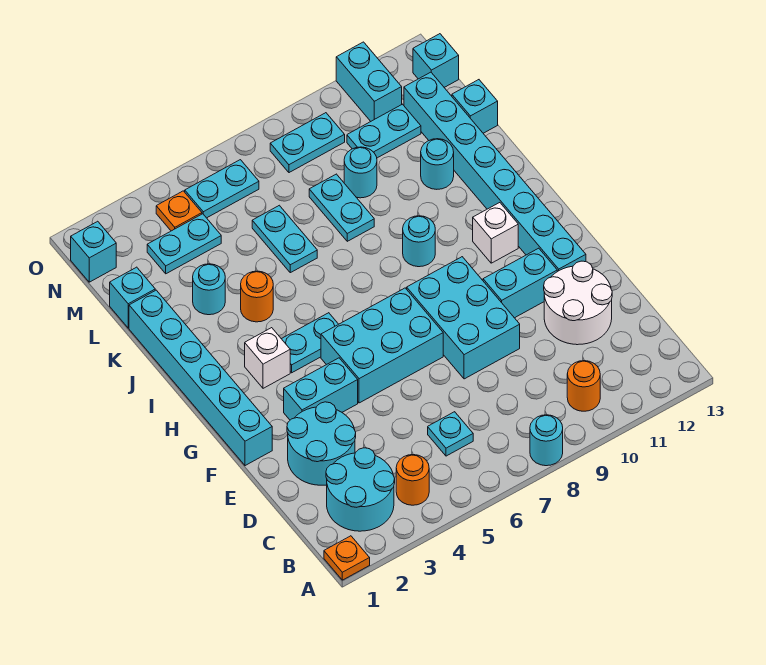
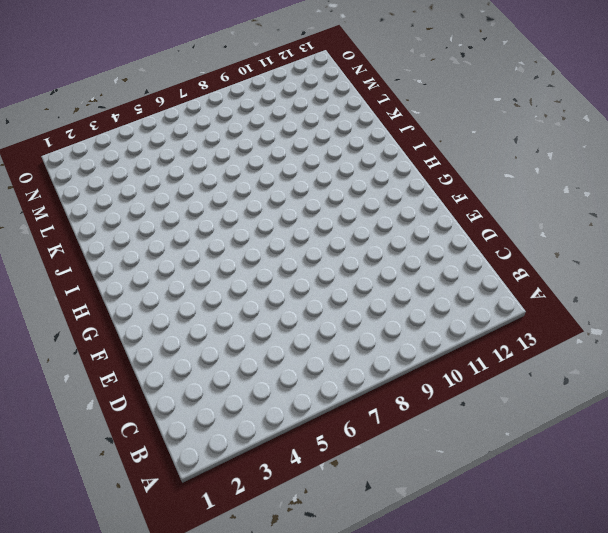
none -> orange 1x1 plate [324,536,370,580]
none -> cyan 1x1 round brick [530,415,563,466]
none -> cyan 2x2 round brick [326,448,395,531]
none -> orange 1x1 round brick [396,455,429,505]

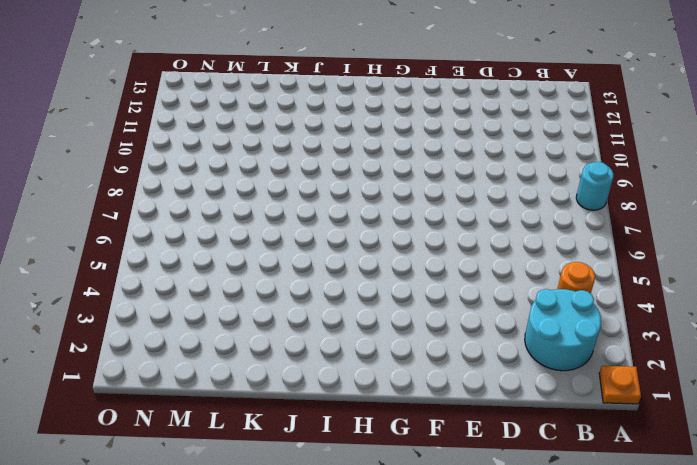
none -> orange 1x1 round brick [567,361,600,411]
none -> cyan 1x1 plate [428,412,473,456]
none -> cyan 2x2 round brick [287,402,356,485]
none -> white 2x2 round brick [544,261,612,345]

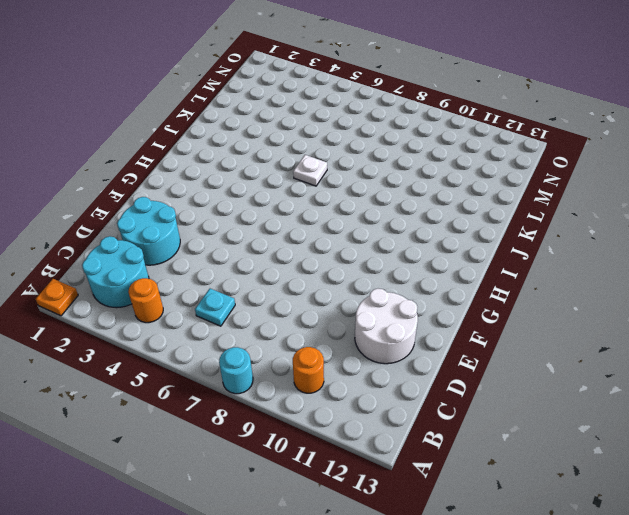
white 1x1 plate [293,155,327,186] -> none
none -> cyan 2x3 brick [407,257,520,379]
none -> cyan 1x6 brick [129,290,272,466]
none -> cyan 1x2 brick [284,358,358,420]
none -> cyan 2x3 brick [321,288,443,403]

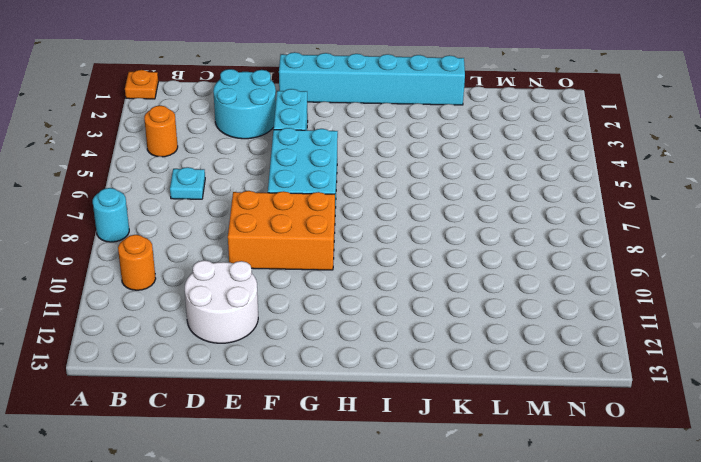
orange 2x3 brick [228,191,335,270] -> cyan 2x3 brick [407,257,520,379]
none -> cyan 2x2 round brick [326,448,395,531]
none -> cyan 1x2 brick [483,248,557,318]
none -> cyan 1x8 brick [404,72,586,272]
none -> white 1x1 brick [245,328,290,388]

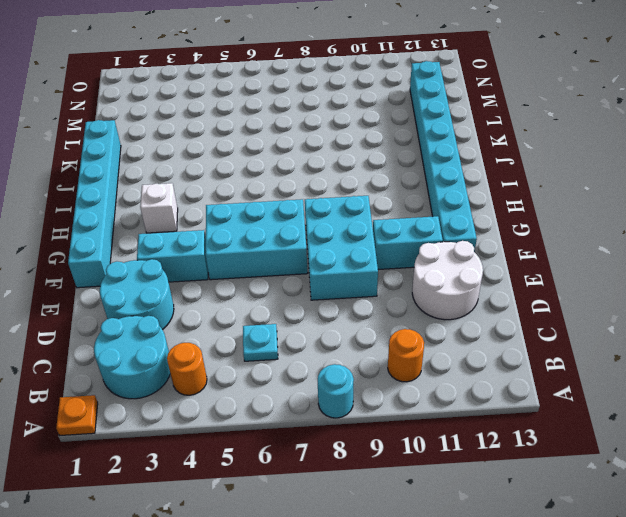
none -> cyan 1x2 plate [282,313,338,373]
none -> white 1x1 brick [473,203,518,263]
none -> cyan 1x1 round brick [403,216,435,267]
none -> orange 1x1 round brick [241,271,273,322]

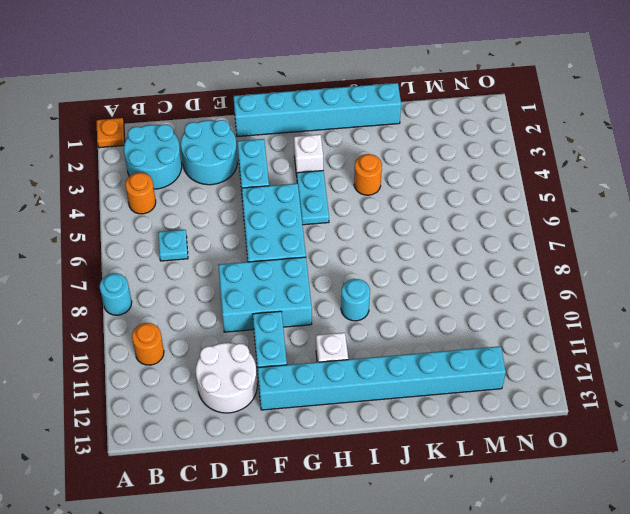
none -> cyan 1x1 round brick [193,264,225,315]
none -> cyan 1x2 plate [252,205,317,273]
none -> cyan 1x2 plate [309,174,374,241]
none -> cyan 1x1 round brick [421,139,454,189]

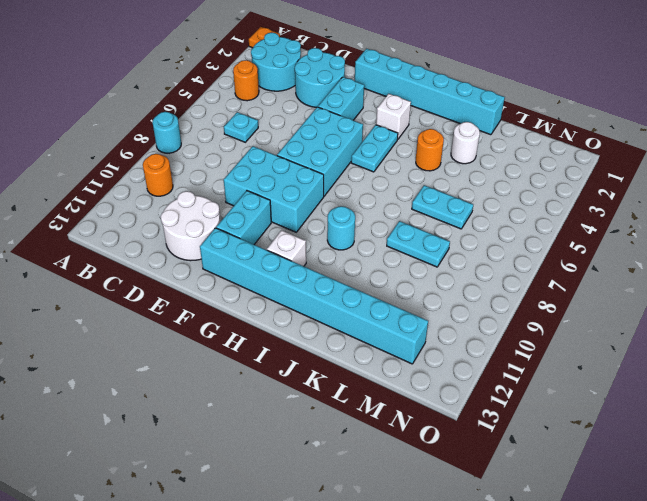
white 1x1 round brick [451,122,480,164] -> cyan 1x1 round brick [193,264,225,315]
none -> cyan 1x1 round brick [421,139,454,189]
none -> cyan 1x1 brick [110,267,155,328]
none -> cyan 1x1 round brick [344,147,377,198]
none -> cyan 1x1 brick [452,80,498,133]

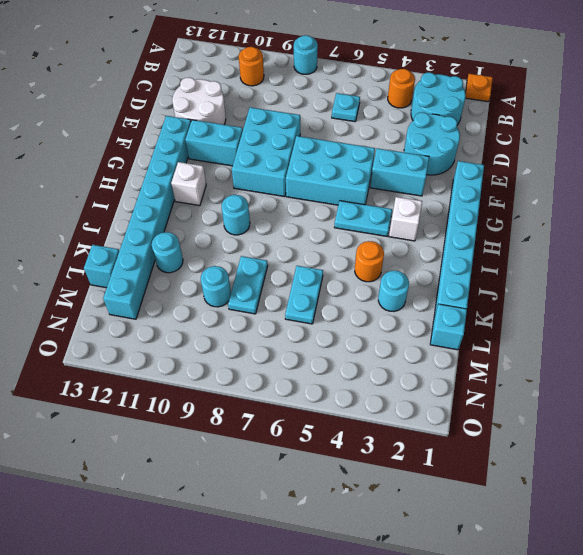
none -> cyan 1x2 plate [147,214,221,274]
none -> cyan 1x2 plate [347,104,421,158]
none -> cyan 1x1 brick [71,221,116,282]
none -> orange 1x1 plate [156,191,202,231]

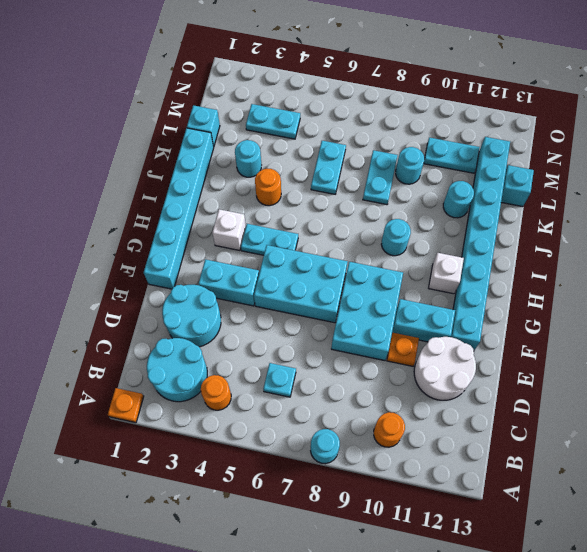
orange 1x1 plate [387,333,419,366] -> orange 1x1 plate moved to [156,191,202,231]
none -> cyan 1x1 brick [71,221,116,282]
none -> cyan 1x2 plate [185,160,259,218]
none -> cyan 1x2 plate [270,113,345,173]
none -> cyan 1x2 brick [336,42,402,121]

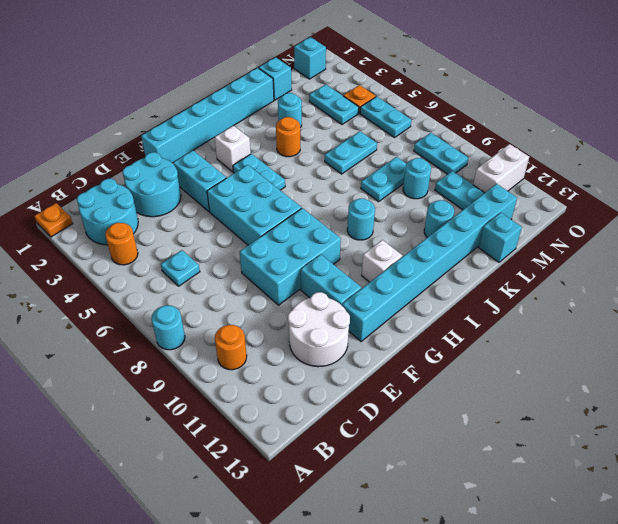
white 1x2 brick [473,144,529,193] -> cyan 1x2 brick [336,42,402,121]
none -> cyan 1x1 brick [413,34,459,87]

